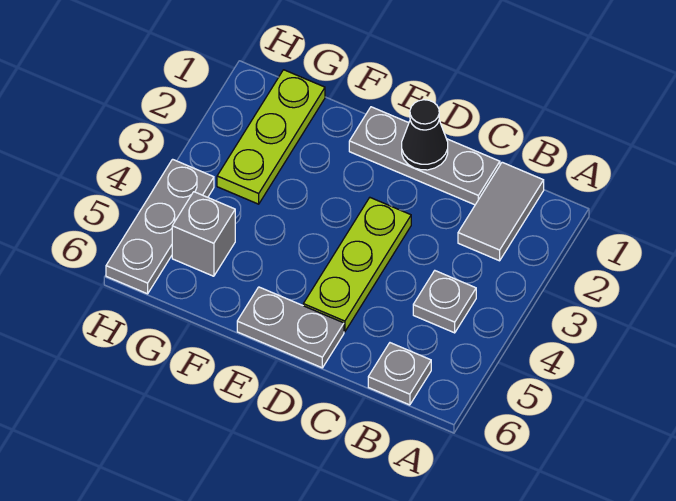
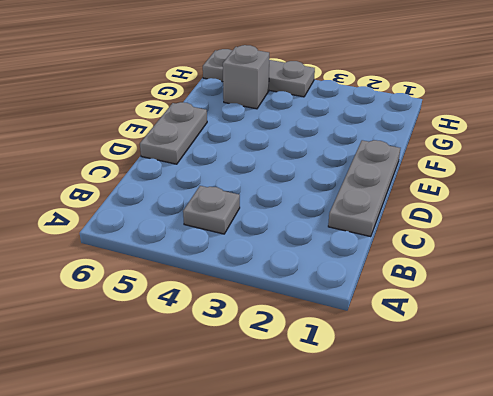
none -> grey 1x2 tile [458,162,544,261]
none -> grey 1x1 plate [368,343,431,405]

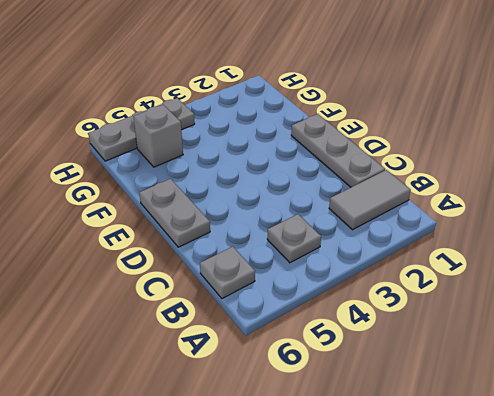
none -> lime 1x3 plate [303,198,411,332]
none -> lime 1x3 plate [217,70,325,204]

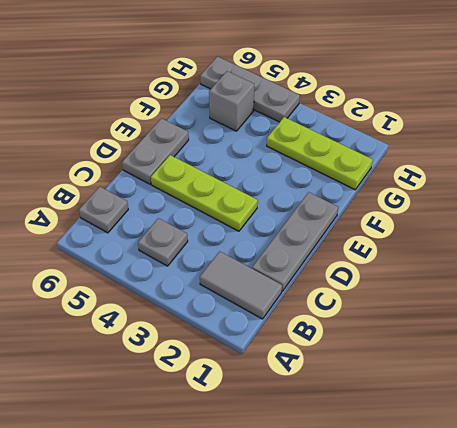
none -> black 1x1 cone [402,100,448,170]

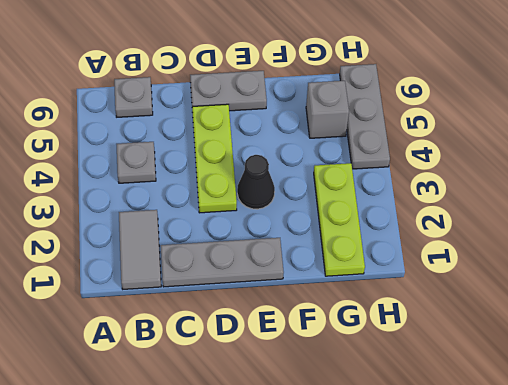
black 1x1 cone [237,155,275,209] -> black 1x1 cone moved to [402,100,448,170]

